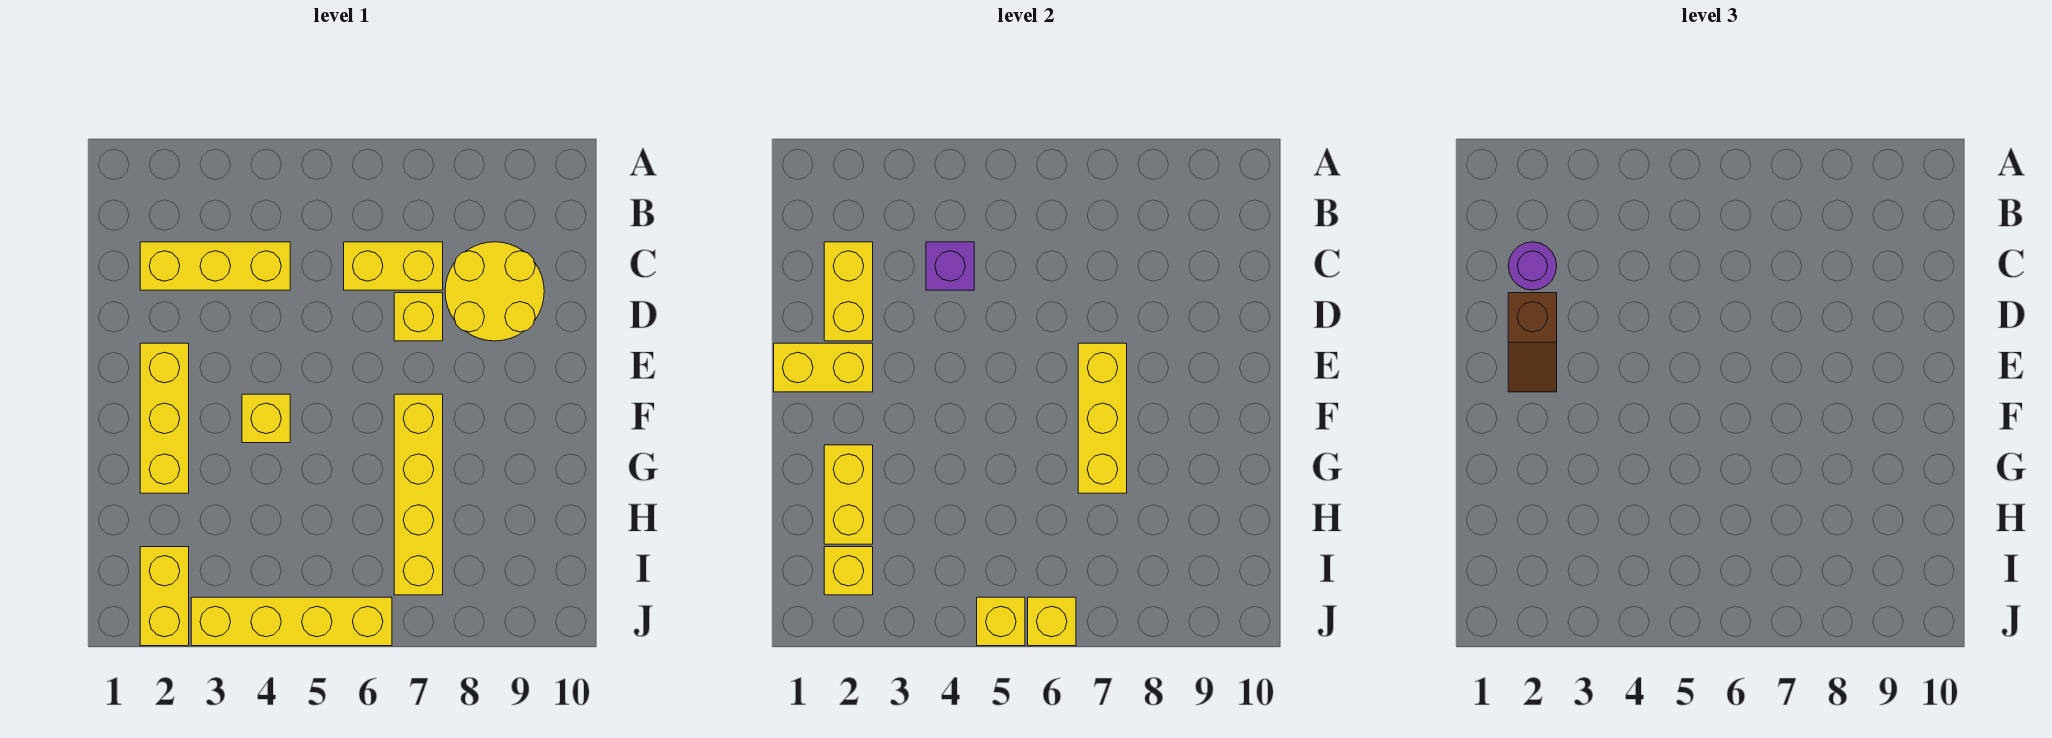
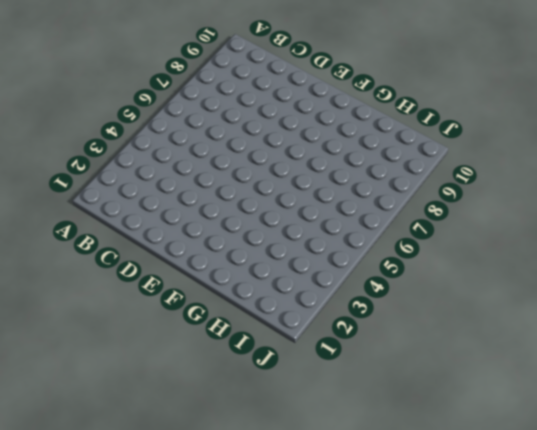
none -> yellow 1x3 brick [140,242,290,290]
none -> yellow 1x2 brick [344,242,443,290]
none -> yellow 2x2 round brick [445,242,544,341]

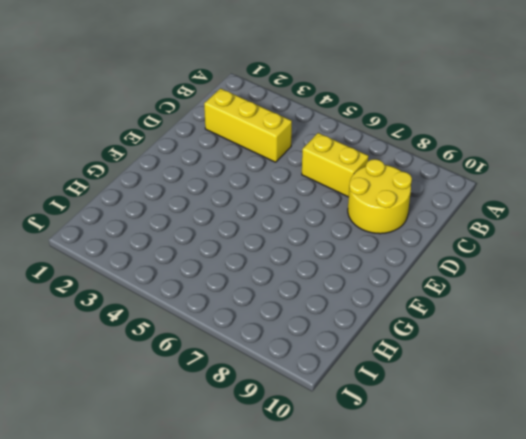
none -> yellow 1x1 brick [394,293,443,341]
none -> yellow 1x3 brick [140,343,189,493]
none -> yellow 1x1 brick [242,394,290,443]

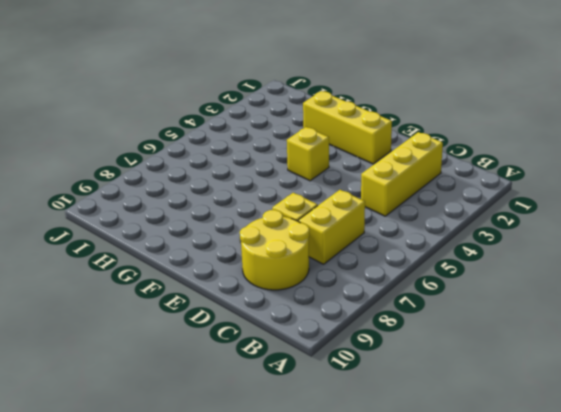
none -> yellow 1x4 brick [394,394,443,595]
none -> yellow 1x2 brick [140,547,189,646]
none -> yellow 1x4 brick [191,597,392,646]

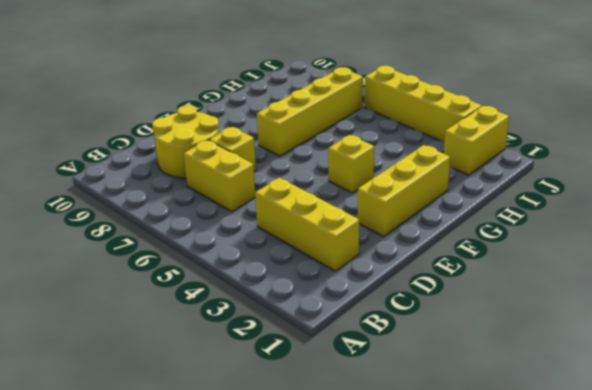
none -> yellow 1x2 brick [824,242,873,341]
none -> purple 1x1 brick [926,242,974,290]
none -> yellow 1x2 brick [774,343,873,392]

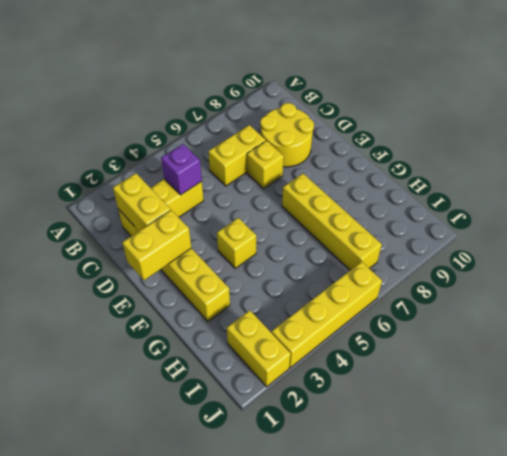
none -> yellow 1x3 brick [1078,343,1127,493]
none -> yellow 1x2 brick [824,445,873,544]
none -> yellow 1x1 brick [824,547,873,595]

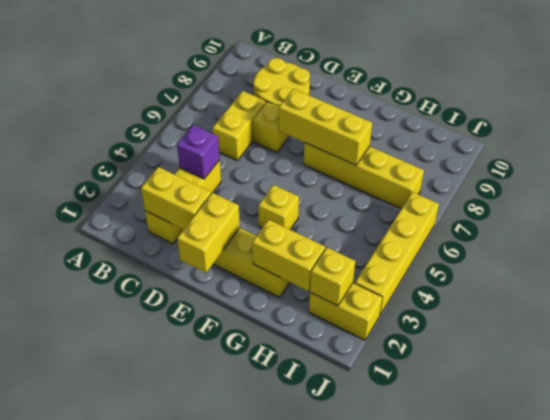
none -> yellow 1x1 brick [977,597,1025,646]
none -> yellow 1x1 brick [1028,597,1076,646]
none -> purple 1x1 round brick [1508,242,1557,290]

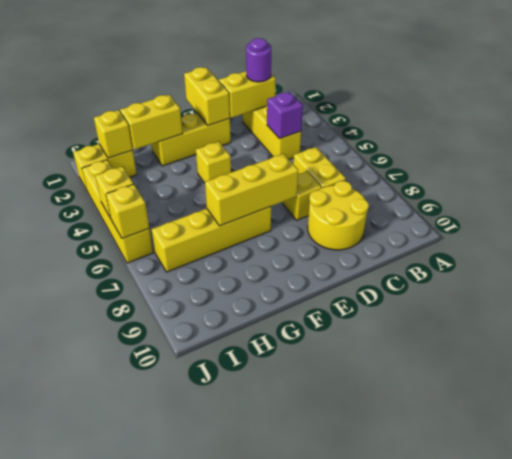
none -> brown 1x2 slope [1508,293,1557,392]

